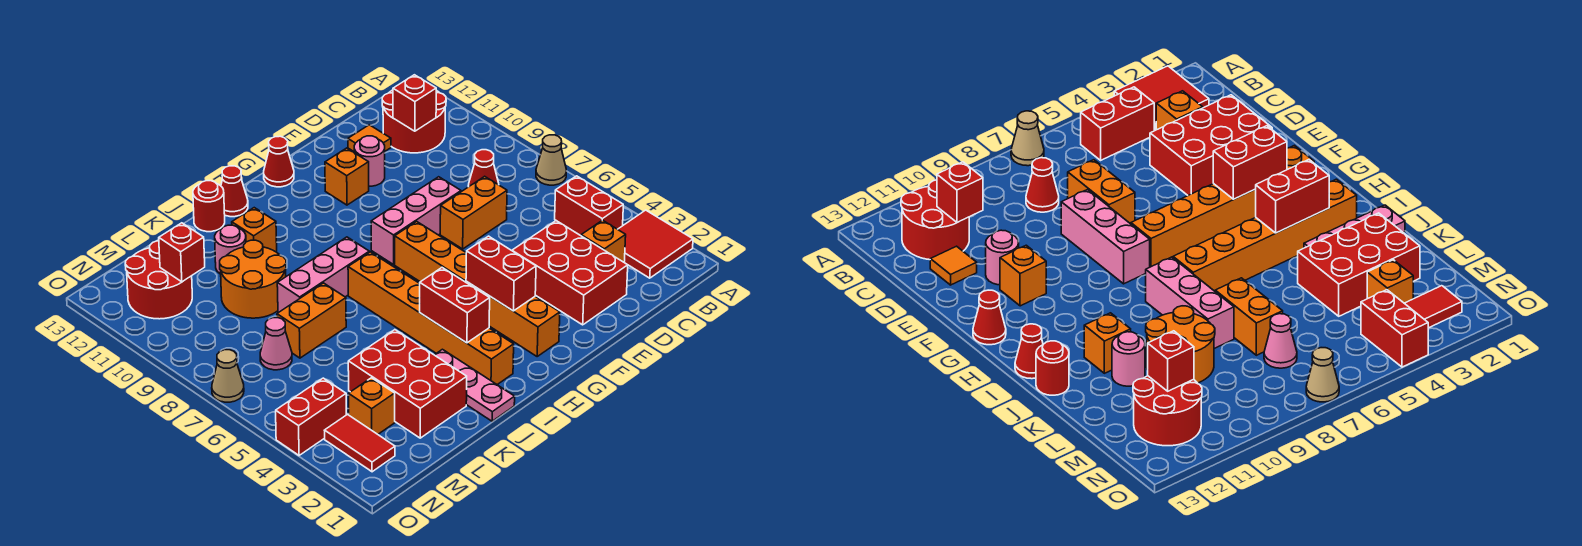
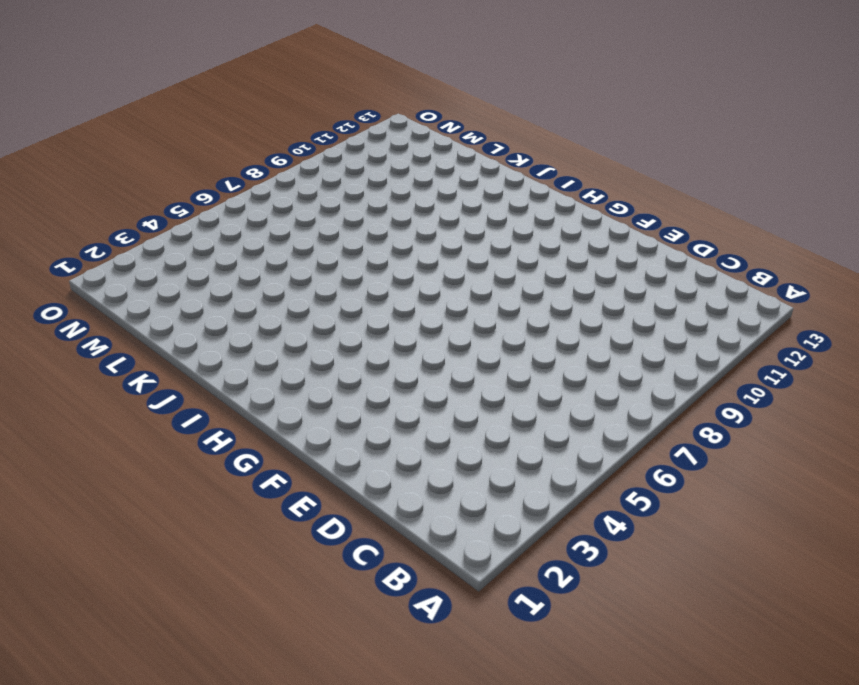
none -> red 2x2 tile [618,210,693,278]
none -> tan 1x1 cone [536,135,566,185]
none -> red 1x2 brick [555,176,623,236]
none -> red 2x2 round brick [382,90,446,153]

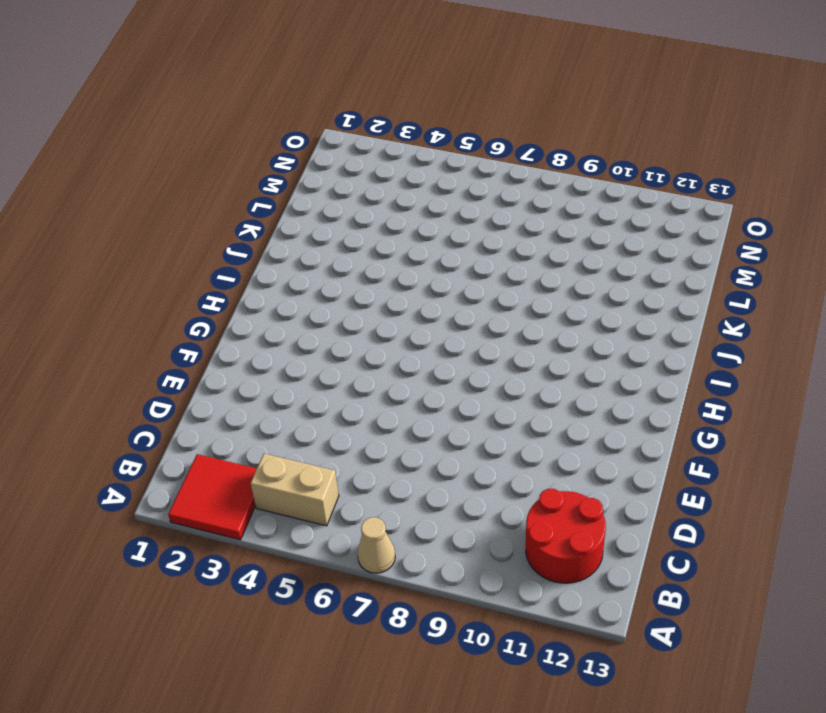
tan 1x2 brick [251,454,339,526] -> red 1x2 brick [555,176,623,236]
none -> orange 1x1 brick [581,220,626,262]
none -> red 1x1 cone [468,150,499,187]
none -> red 2x3 brick [512,221,628,325]
none -> orange 1x2 brick [440,176,507,249]

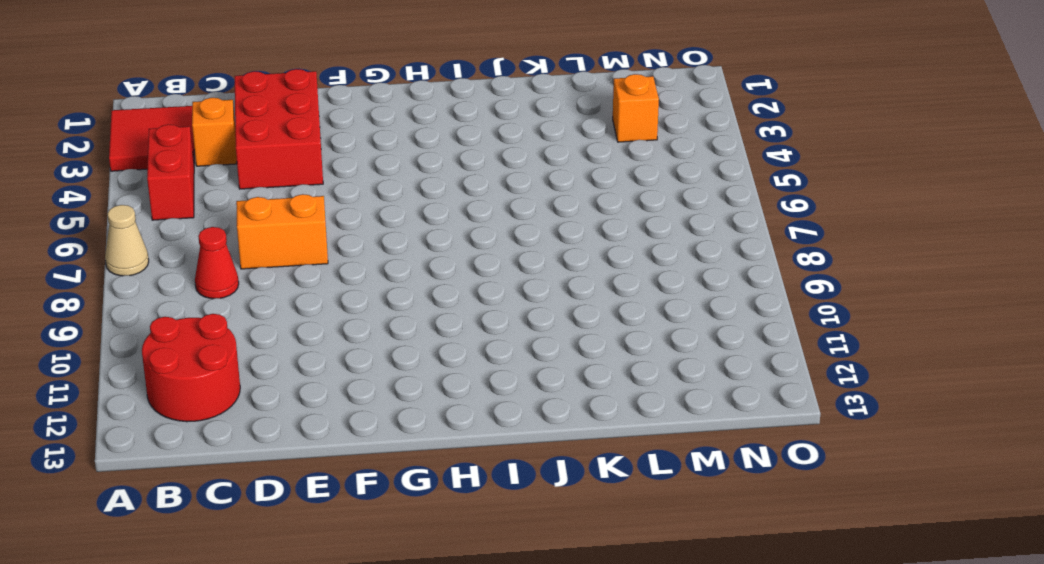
none -> orange 1x1 tile [348,125,391,151]
none -> pink 1x3 brick [371,177,461,264]
none -> pink 1x1 round brick [354,136,385,186]
none -> orange 1x1 brick [325,148,369,205]

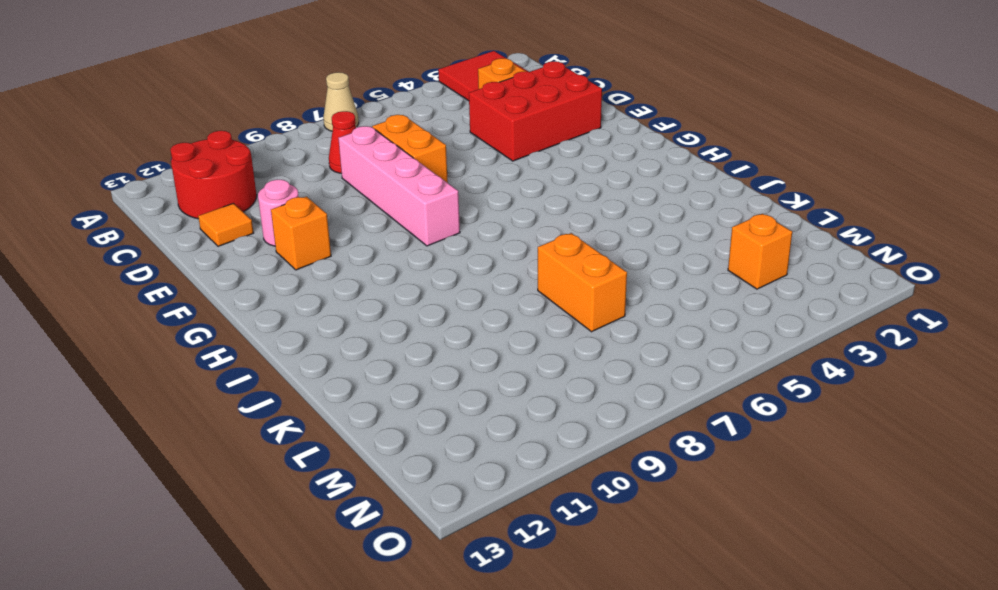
pink 1x4 brick [338,126,460,246] -> pink 1x3 brick [371,177,461,264]
none -> red 1x2 brick [555,176,623,236]
none -> orange 1x6 brick [395,221,560,356]
none -> red 1x1 cone [264,136,294,187]
none -> orange 1x6 brick [348,252,514,385]

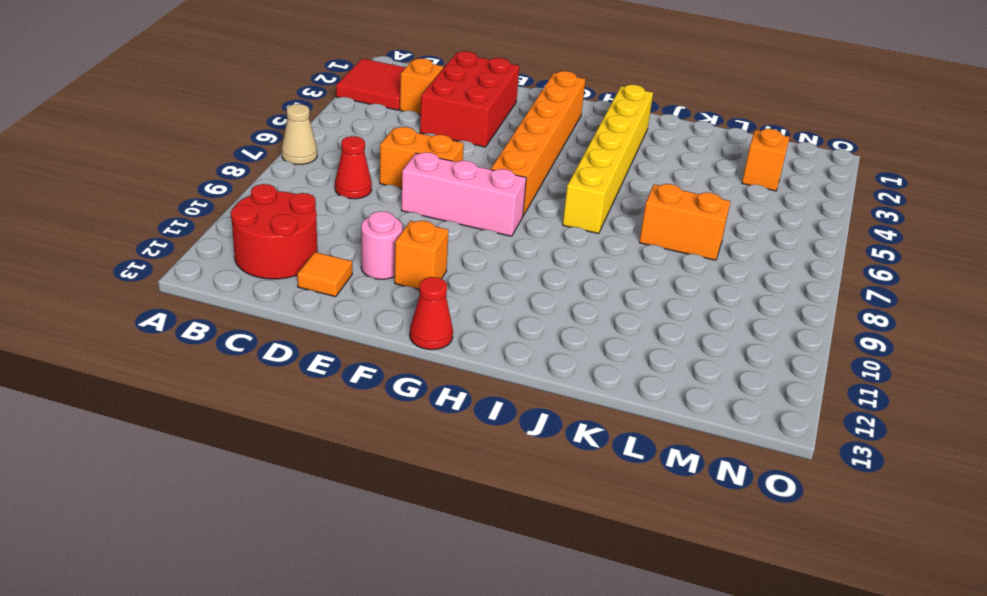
yellow 1x6 brick [563,85,653,234] -> orange 1x6 brick [348,252,514,385]
none -> red 1x2 brick [555,176,623,236]
none -> pink 1x3 brick [277,237,369,313]
none -> red 1x1 cone [221,166,248,217]
none -> pink 1x3 plate [435,349,515,421]

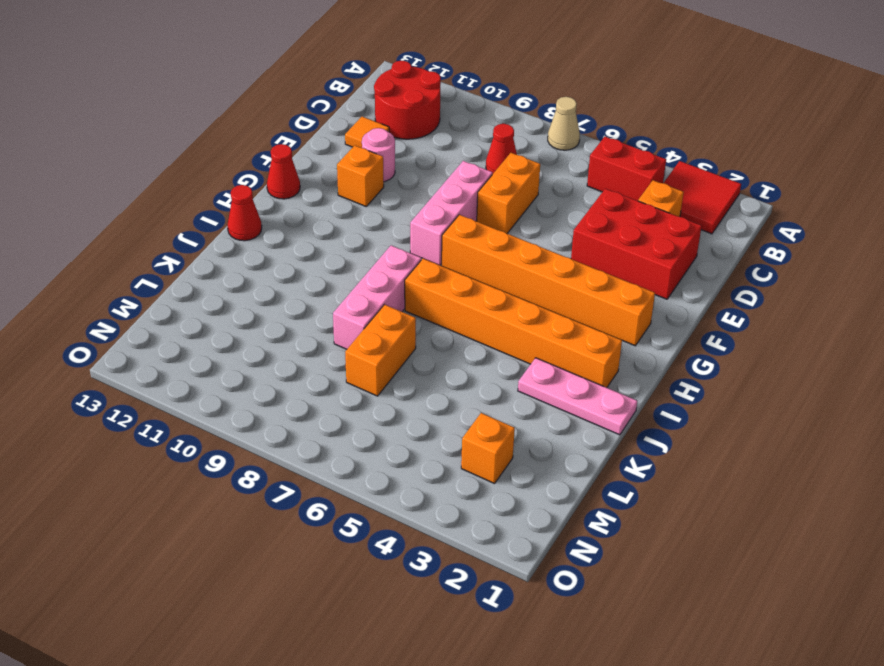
none -> orange 1x1 brick [232,208,277,252]
none -> red 1x1 round brick [193,181,225,232]
none -> red 2x3 brick [348,330,467,438]
none -> orange 2x2 round brick [220,240,286,318]

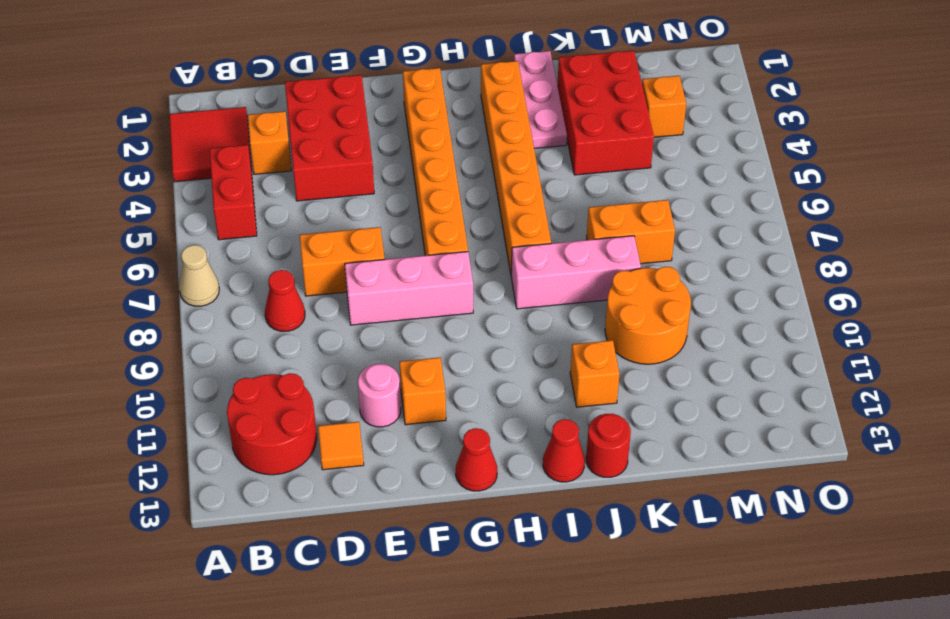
none -> pink 1x1 round brick [215,225,246,274]
none -> pink 1x1 cone [260,318,292,370]
none -> red 2x2 round brick [125,241,192,319]
none -> red 1x2 tile [324,414,395,472]

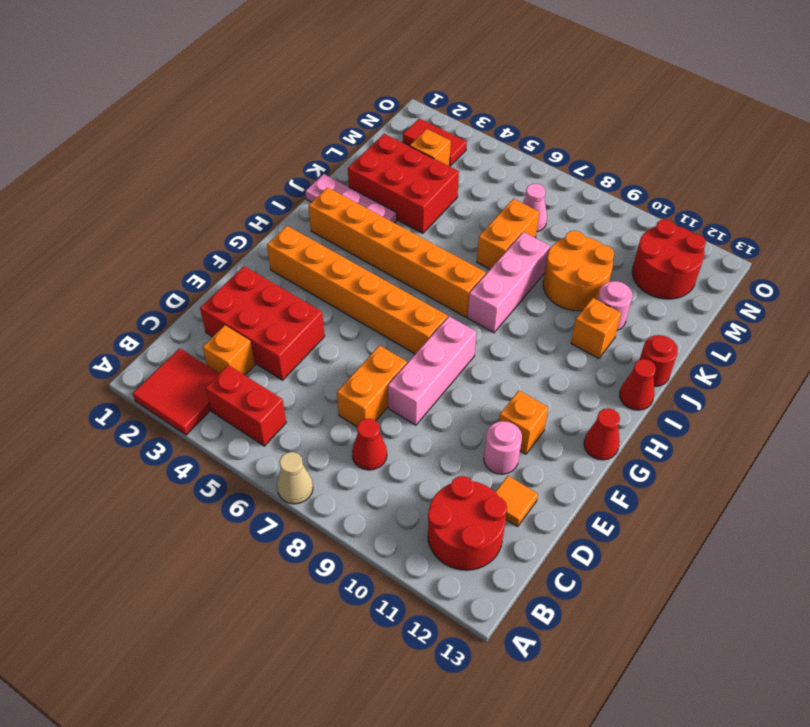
none -> red 1x2 brick [276,378,346,455]
none -> tan 1x1 cone [212,350,244,402]
none -> red 1x1 brick [393,75,436,131]
none -> red 1x2 brick [466,236,536,311]

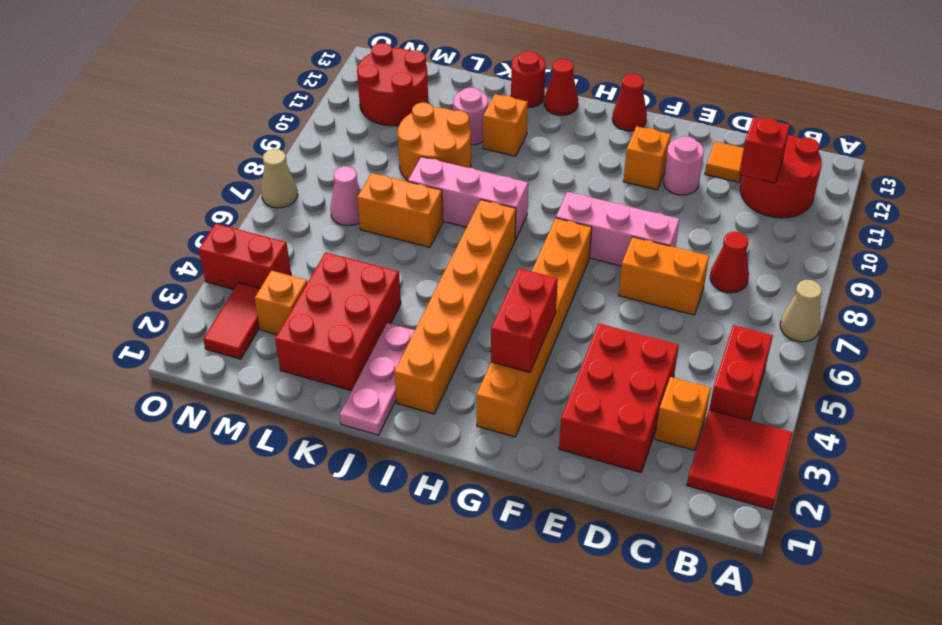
none -> red 1x2 brick [420,268,490,343]
none -> red 1x1 brick [159,223,205,282]

